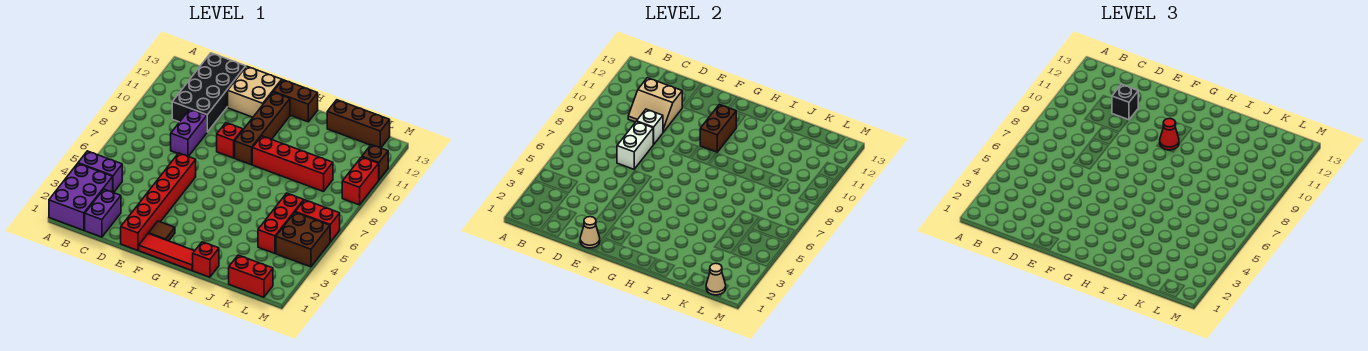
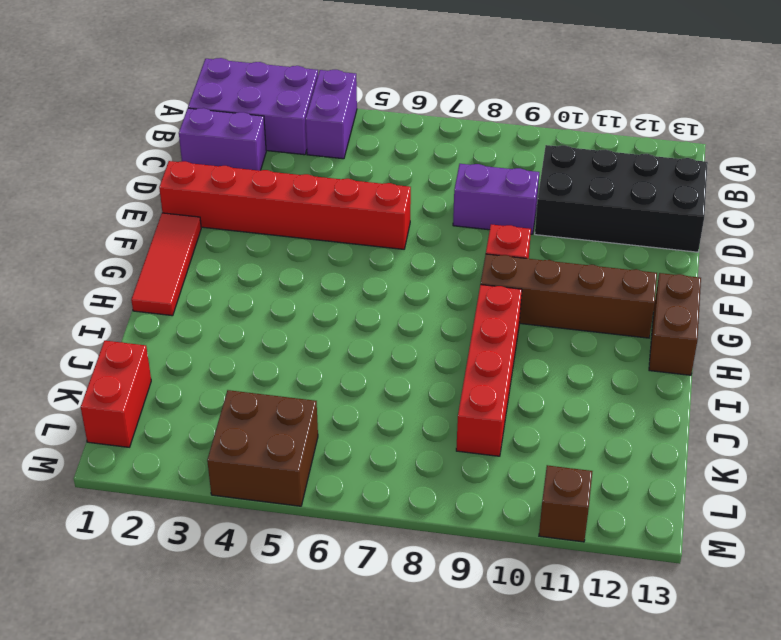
none -> tan 2x2 brick [228,66,282,117]
none -> brown 1x1 tile [149,221,175,241]
none -> red 1x1 brick [193,242,219,277]

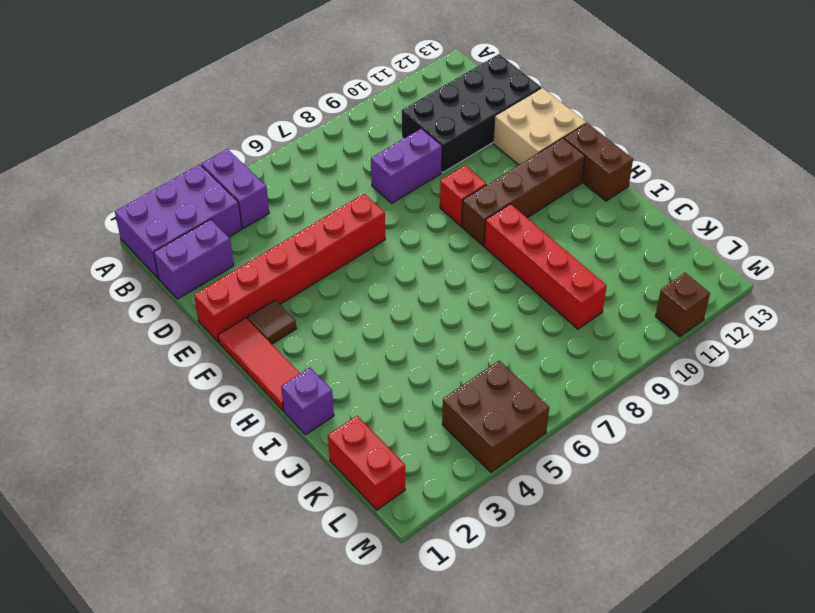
purple 1x1 brick [281,368,334,435] -> red 1x1 brick [193,242,219,277]
none -> brown 1x3 brick [327,100,390,148]
none -> red 1x3 brick [258,193,304,253]
none -> red 1x2 brick [296,200,340,242]

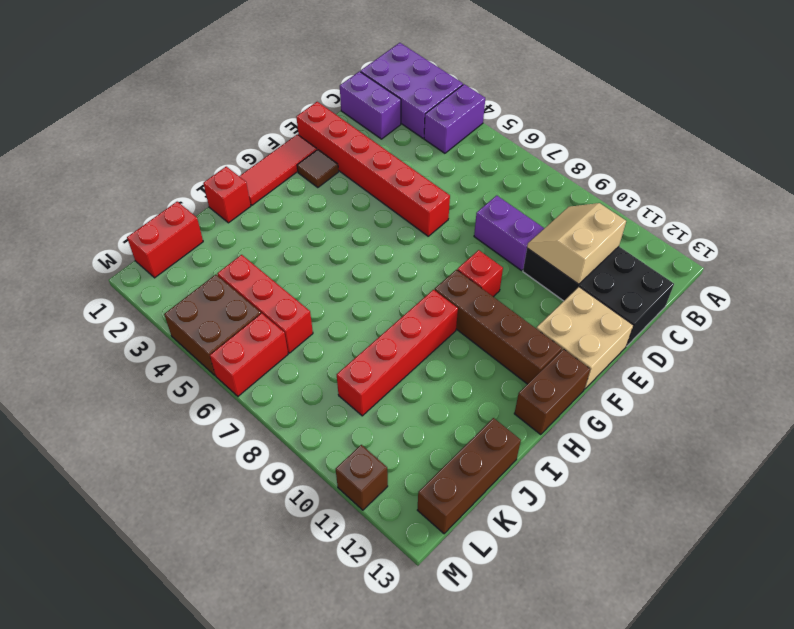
none -> red 1x2 brick [342,157,379,205]
none -> white 1x2 brick [617,121,654,169]
none -> white 1x1 brick [637,109,663,144]

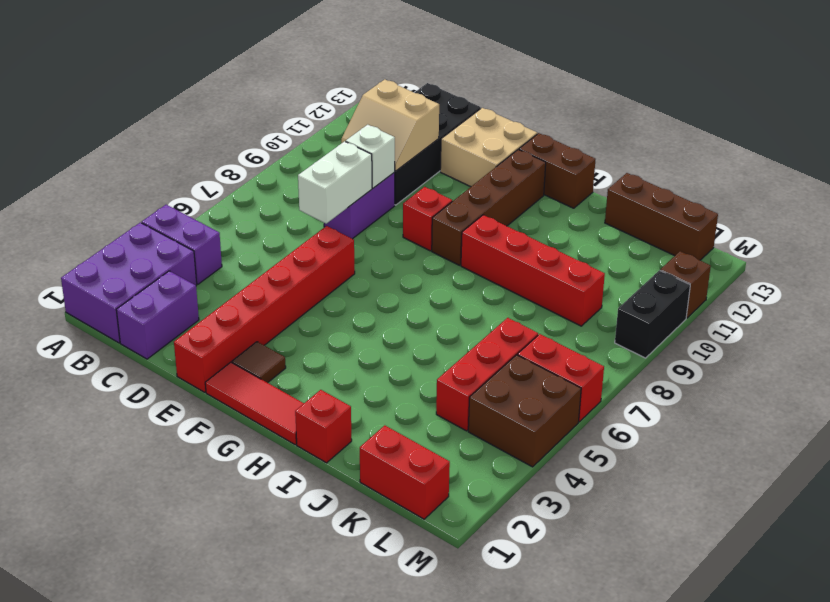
black 1x2 brick [615,270,690,358] -> red 1x2 brick [342,157,379,205]
none -> tan 1x1 cone [580,217,600,248]
none -> brown 1x2 brick [700,104,736,152]
none -> tan 1x1 cone [706,263,726,295]

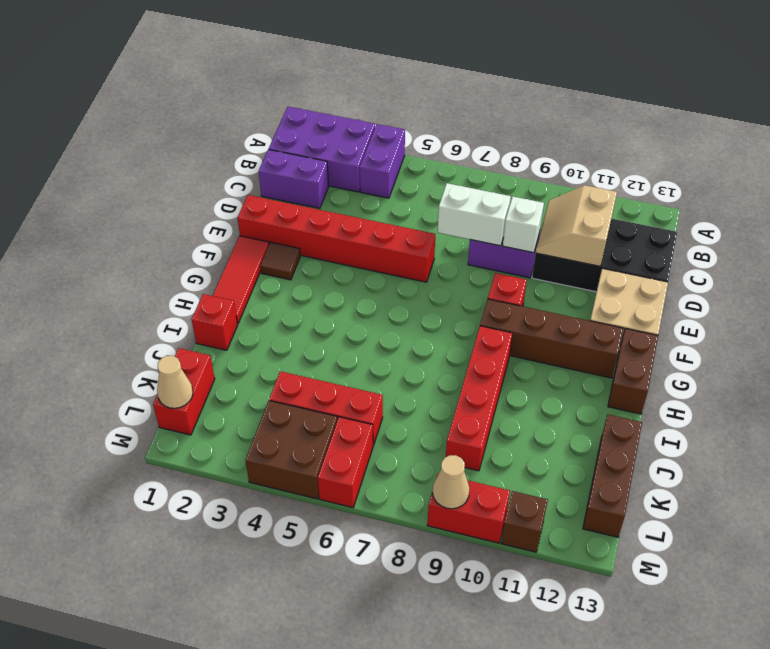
tan 1x1 cone [433,455,469,509] -> tan 1x1 cone moved to [580,217,600,248]
none -> brown 1x2 brick [700,104,736,152]
none -> black 1x1 brick [1112,84,1138,120]
none -> red 1x1 cone [1160,118,1179,150]

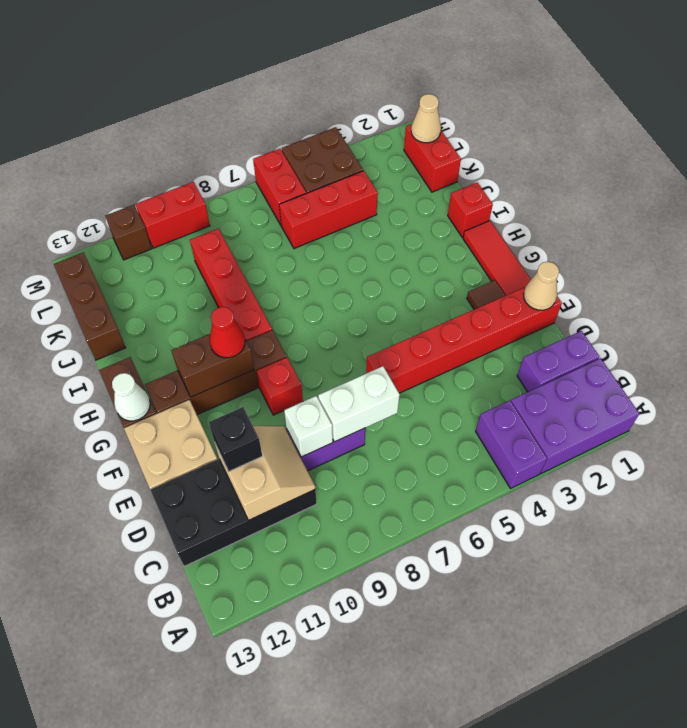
white 1x1 cone [112,373,150,421] -> none

